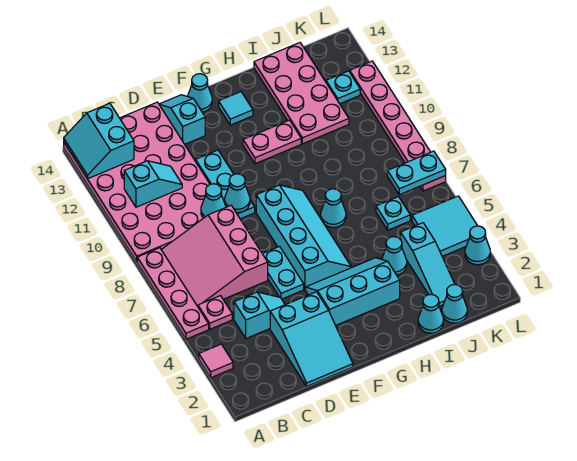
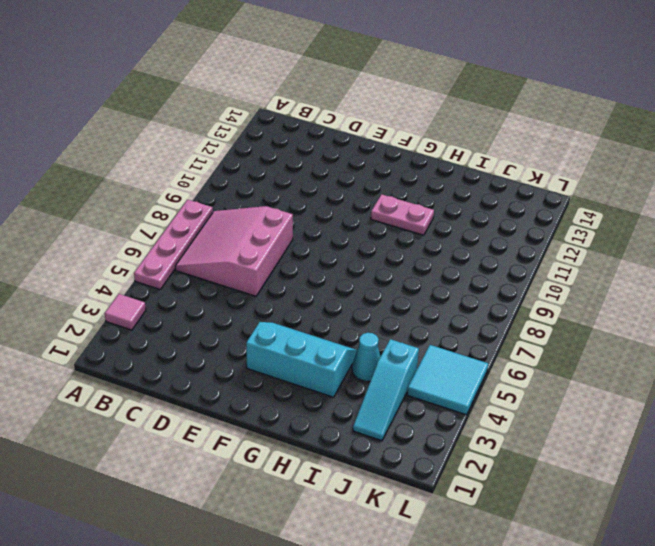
none -> pink 4x6 plate [64,102,210,262]
none -> pink 1x1 plate [198,296,232,329]
none -> cyan 1x2 slope [234,292,285,338]
none -> cyan 2x3 slope [270,292,353,386]

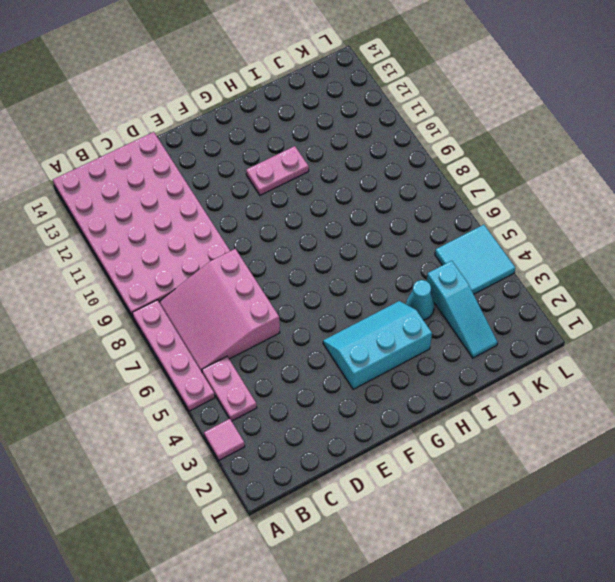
pink 1x2 plate [202,357,257,421] -> pink 1x1 plate [198,296,232,329]
none -> cyan 1x2 slope [234,292,285,338]
none -> cyan 2x3 slope [270,292,353,386]
none -> cyan 1x2 plate [262,247,304,299]
none -> cyan 1x3 plate [196,150,255,219]

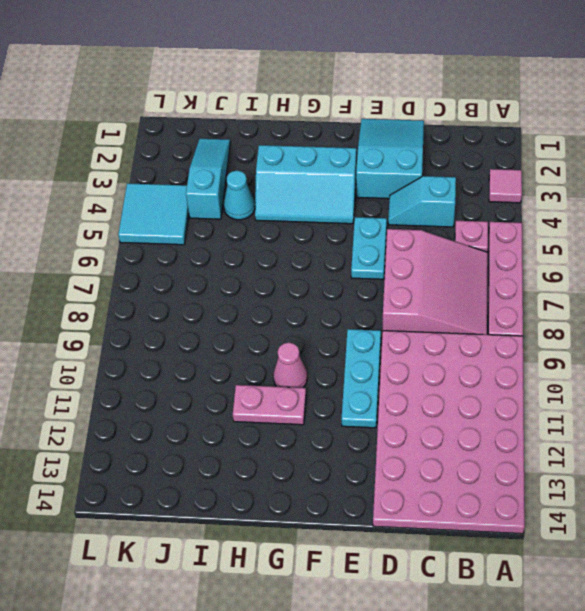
pink 1x1 cone [273,343,307,388] -> none
none -> cyan 1x2 slope [159,95,205,144]
none -> cyan 2x4 slope [256,185,351,289]
none -> cyan 1x1 cone [188,74,212,112]
none -> cyan 1x1 tile [219,92,253,125]

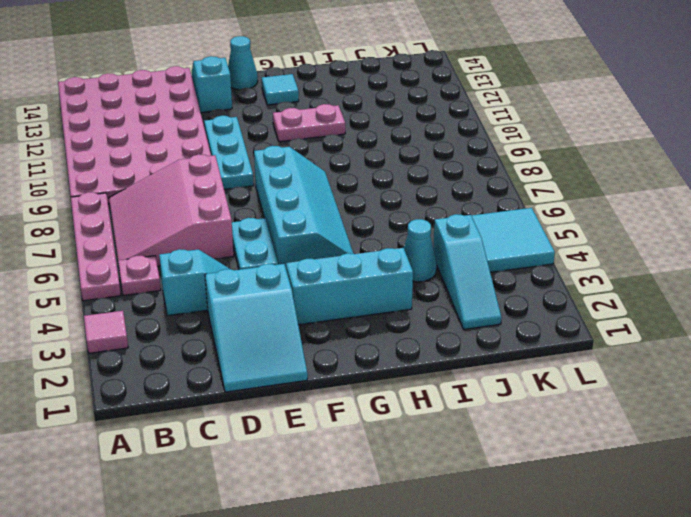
none -> cyan 1x1 cone [321,189,346,227]
none -> cyan 1x1 cone [418,294,443,333]
none -> pink 2x4 plate [254,43,349,144]
none -> cyan 1x1 cone [442,285,467,323]

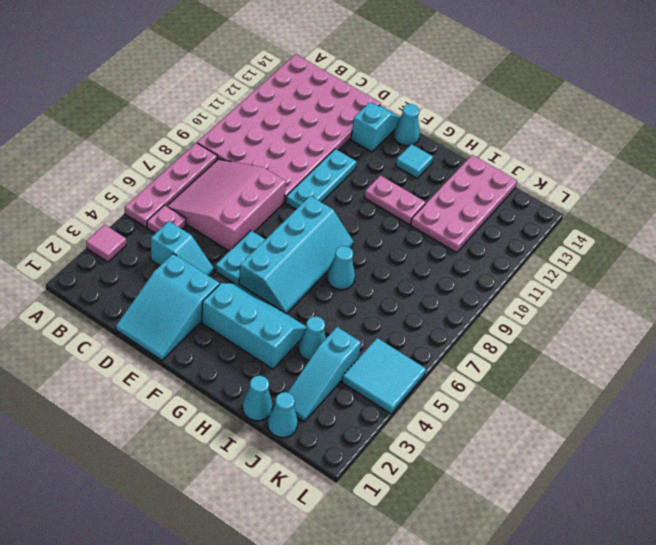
none -> cyan 1x1 plate [376,197,410,230]
none -> cyan 1x1 plate [326,71,360,104]
none -> cyan 1x1 cone [465,226,490,265]
none -> pink 1x6 plate [350,61,446,191]

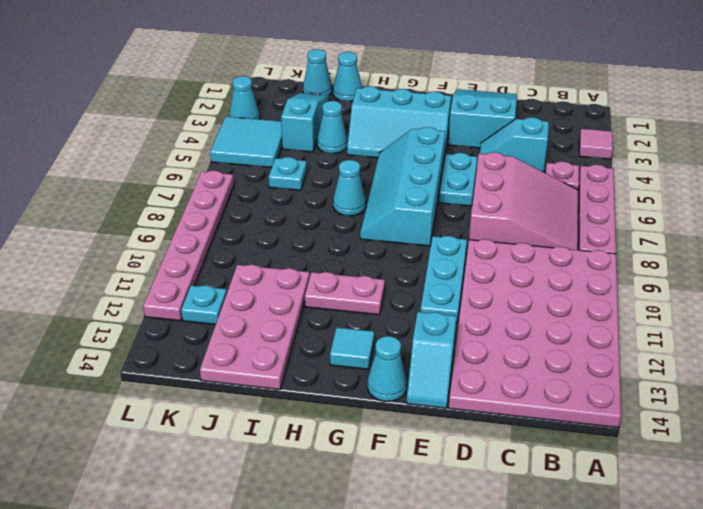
none -> cyan 2x2 slope [64,103,134,179]
none -> cyan 1x2 slope [124,161,182,207]
none -> cyan 1x1 cone [201,184,226,218]
none -> cyan 1x1 cone [225,174,250,212]

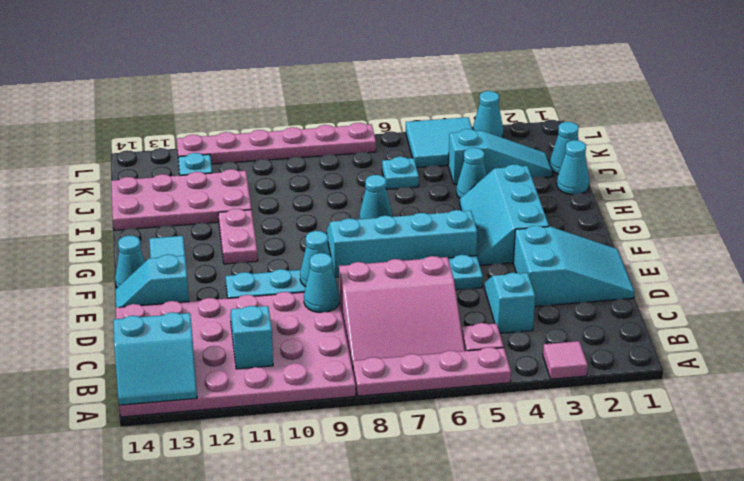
none -> cyan 1x2 plate [387,151,446,195]

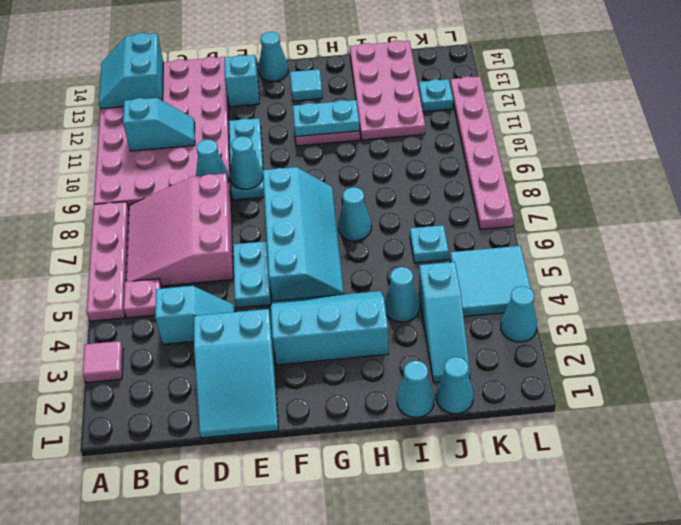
cyan 1x2 plate [293,100,360,137] -> cyan 1x2 plate moved to [387,151,446,195]

